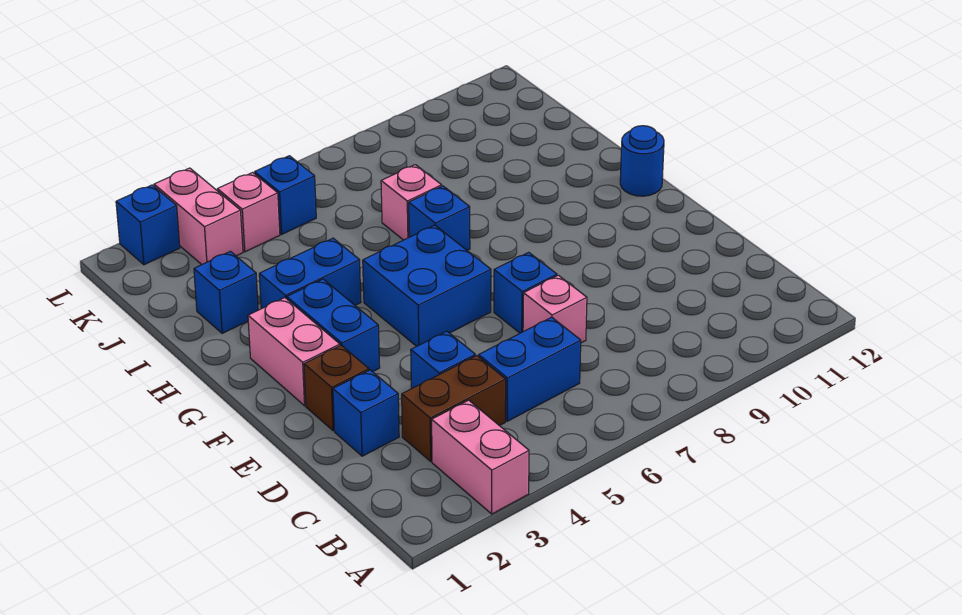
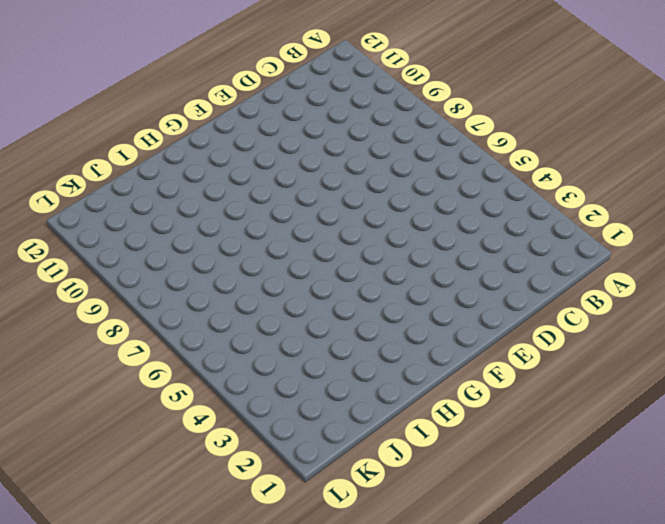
none -> pink 1x2 brick [432,400,529,514]
none -> brown 1x2 brick [402,356,506,461]
none -> blue 1x2 brick [479,317,581,421]

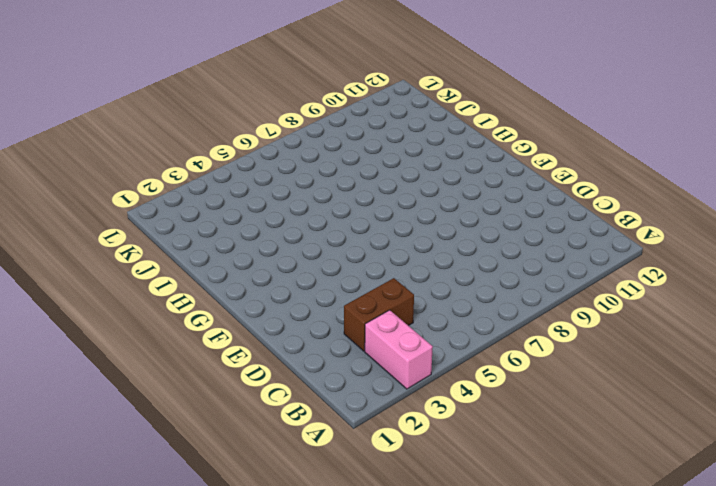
none -> blue 1x2 brick [479,317,581,421]
none -> blue 1x1 brick [333,370,399,456]
none -> blue 1x1 brick [411,331,475,389]

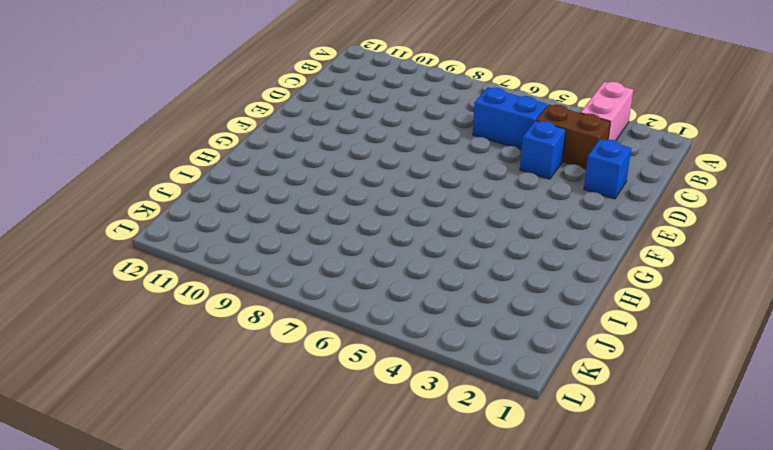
none -> pink 1x1 brick [523,275,587,343]
none -> brown 1x1 brick [304,345,369,431]
none -> blue 1x1 brick [494,252,557,333]

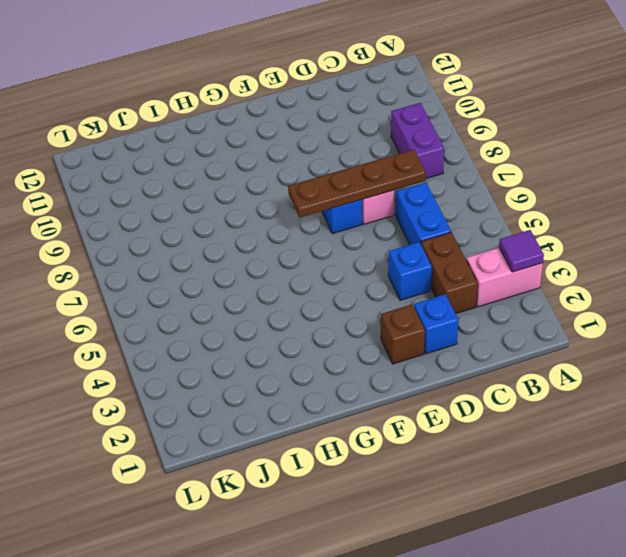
purple 1x1 tile [499,230,544,272] -> none
purple 1x2 brick [391,103,444,179] -> none
brown 1x4 plate [288,150,426,218] -> none
none -> pink 1x2 brick [248,298,340,406]
none -> blue 1x2 brick [287,279,380,372]
none -> blue 2x2 brick [363,225,491,346]

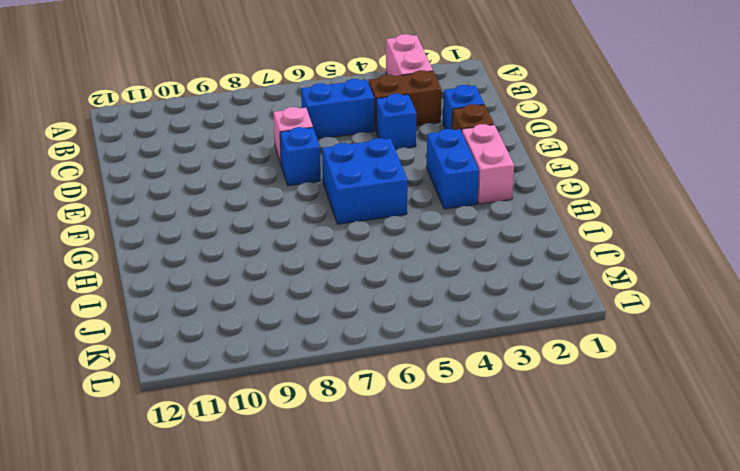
none -> blue 1x1 round brick [620,126,664,196]
none -> blue 1x2 brick [259,238,361,309]
none -> blue 1x1 brick [409,186,470,251]

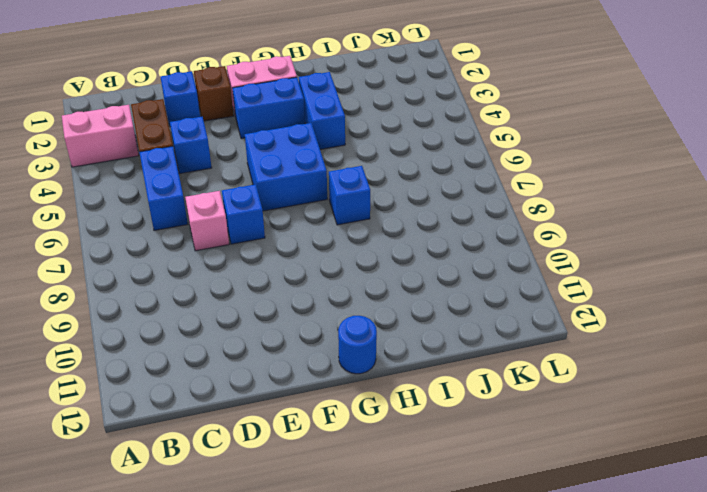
none -> blue 1x1 brick [194,251,258,334]
none -> pink 1x1 brick [381,165,442,240]
none -> pink 1x2 brick [154,168,243,265]

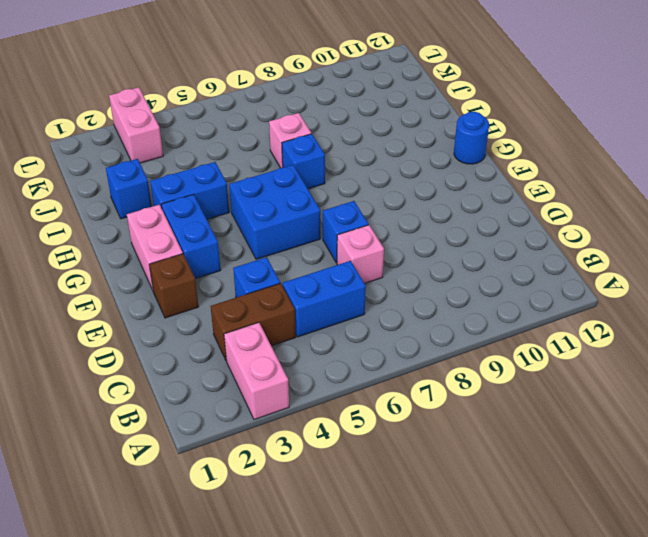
none -> blue 1x1 brick [333,370,399,456]
none -> pink 1x1 brick [217,172,280,252]
none -> blue 1x1 brick [255,156,316,234]

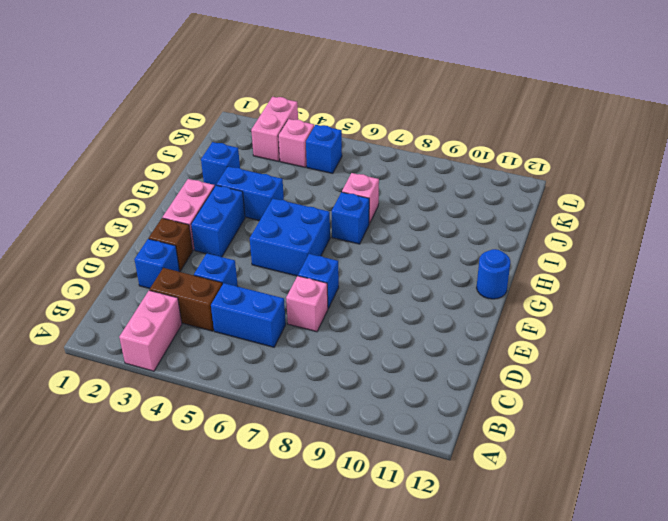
none -> blue 1x1 brick [116,185,180,265]

